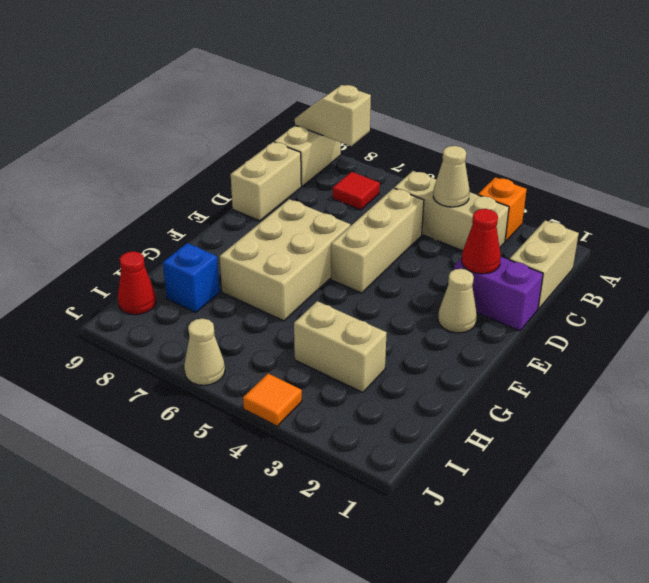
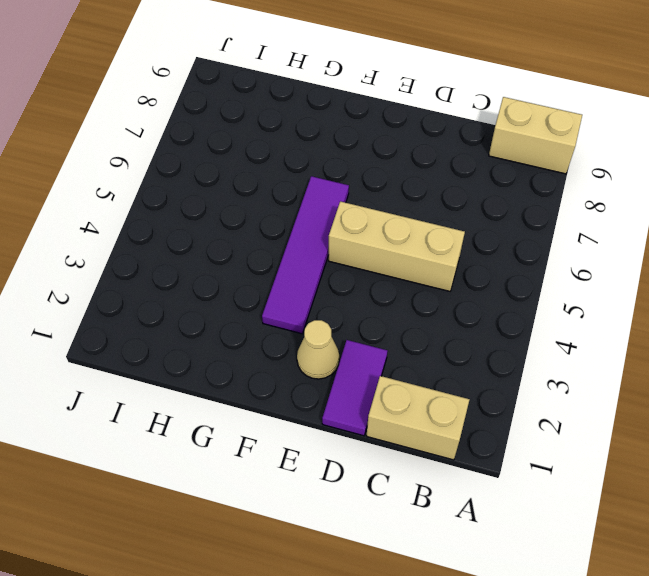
purple 1x2 tile [322,340,387,436] -> purple 1x2 brick [454,257,543,331]
purple 1x4 tile [262,176,349,334] -> tan 2x3 brick [220,199,350,321]
none -> orange 1x1 brick [478,177,527,242]
none -> tan 1x3 brick [394,171,509,251]
none -> red 1x1 tile [333,172,380,210]

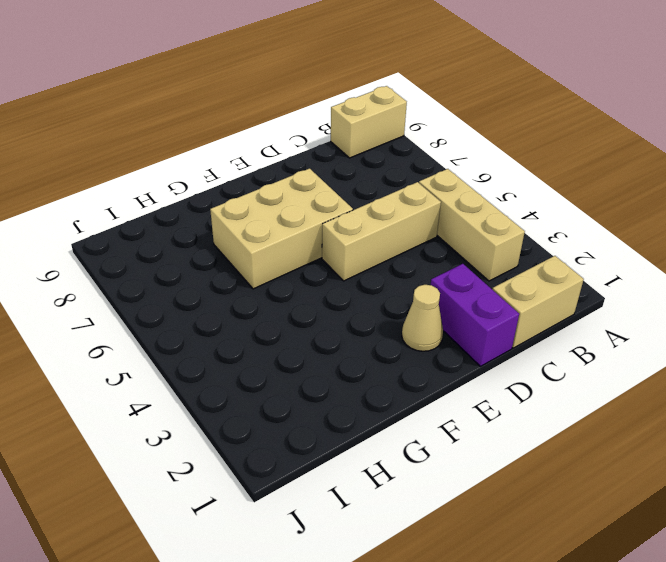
none -> orange 1x1 brick [478,177,527,242]
none -> red 1x1 tile [333,172,380,210]
none -> tan 1x2 brick [231,142,301,221]

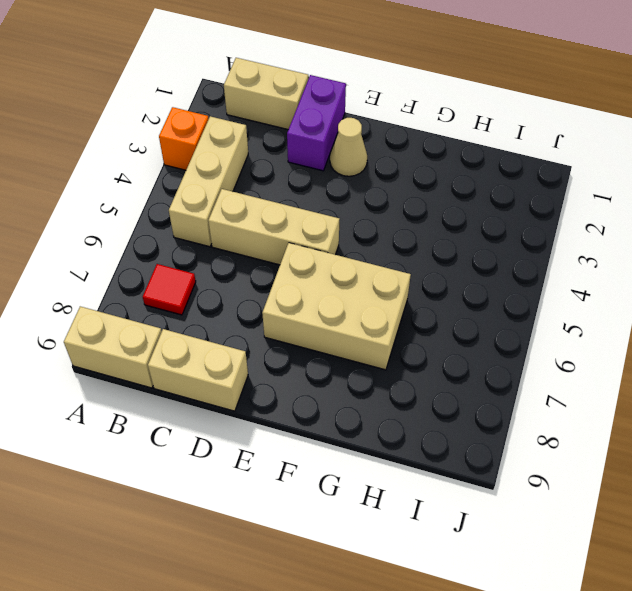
none -> tan 1x2 brick [294,301,387,393]
none -> blue 1x1 brick [163,243,219,313]
none -> red 1x1 cone [118,251,156,315]

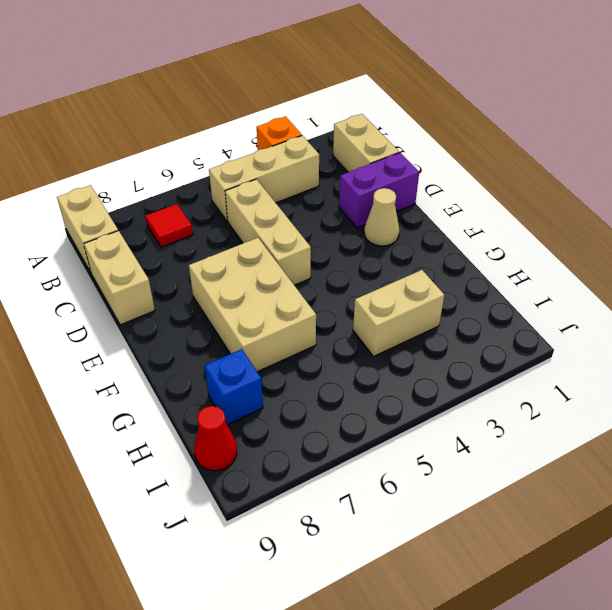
none -> orange 1x1 tile [243,374,302,426]
none -> tan 1x1 cone [184,319,225,385]
none -> tan 1x2 slope [295,85,371,146]

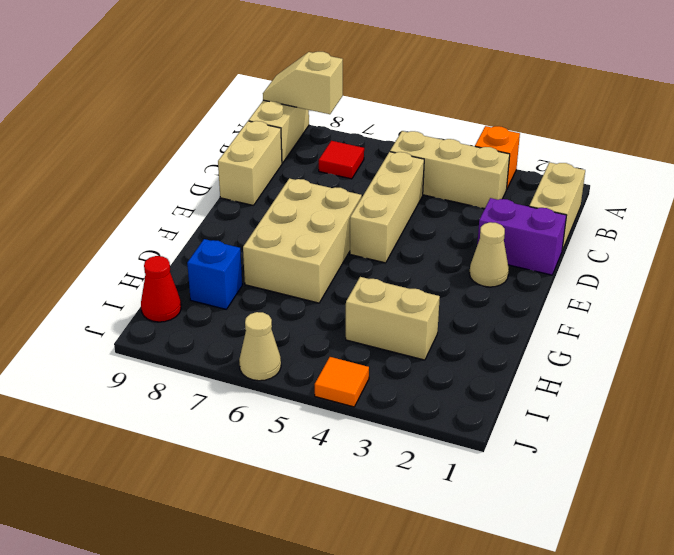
none -> tan 1x1 cone [433,146,470,207]
none -> red 1x1 cone [462,209,501,274]

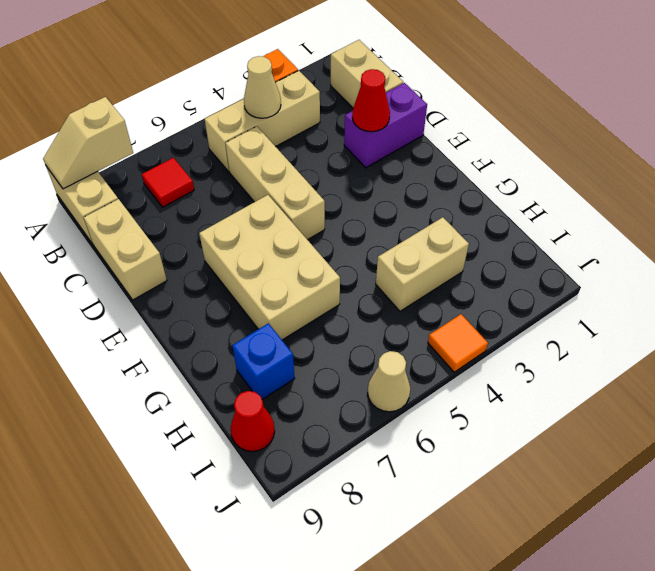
none -> tan 1x1 cone [438,269,477,333]

